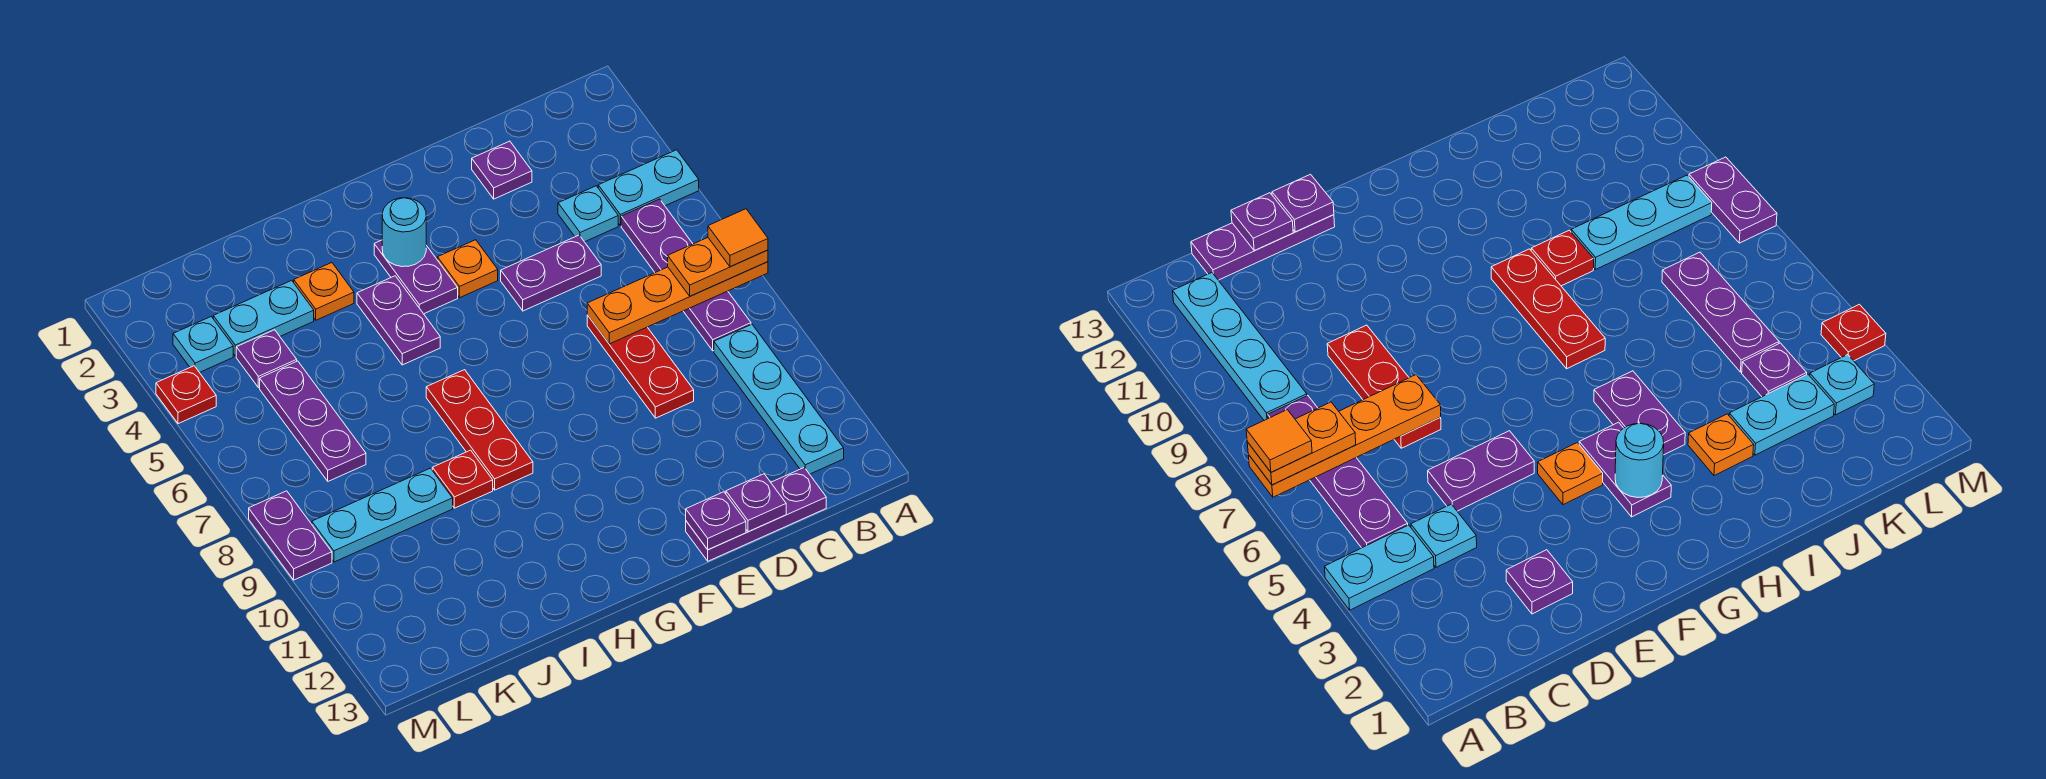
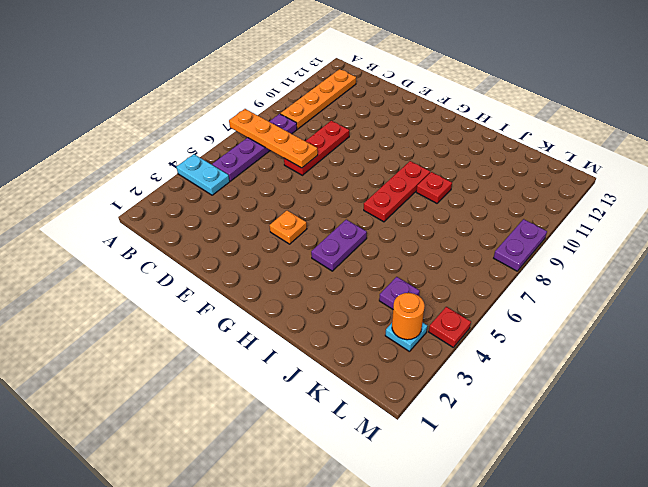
orange 1x4 plate [280,69,356,129] -> cyan 1x4 plate [714,324,844,474]
orange 1x1 round brick [392,293,425,340] -> none
none -> cyan 1x1 plate [558,186,618,242]
none -> purple 1x3 plate [686,468,826,561]
none -> purple 1x1 plate [472,141,532,199]

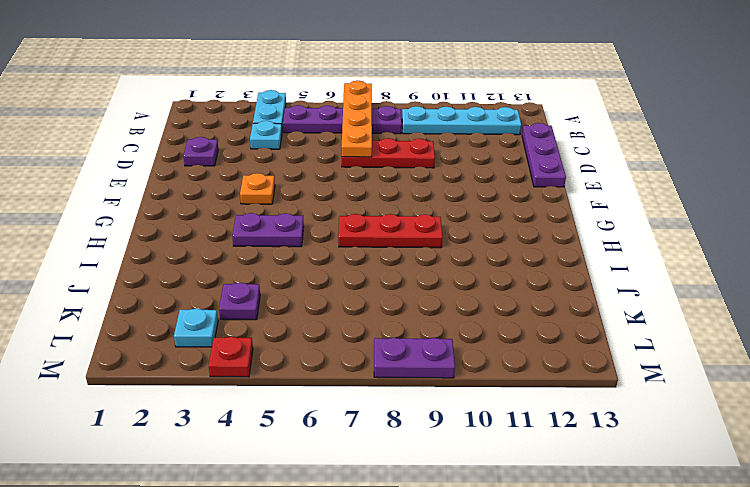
none -> purple 1x2 plate [501,235,601,311]
none -> purple 1x2 plate [374,240,458,314]
none -> orange 1x1 plate [294,263,354,320]

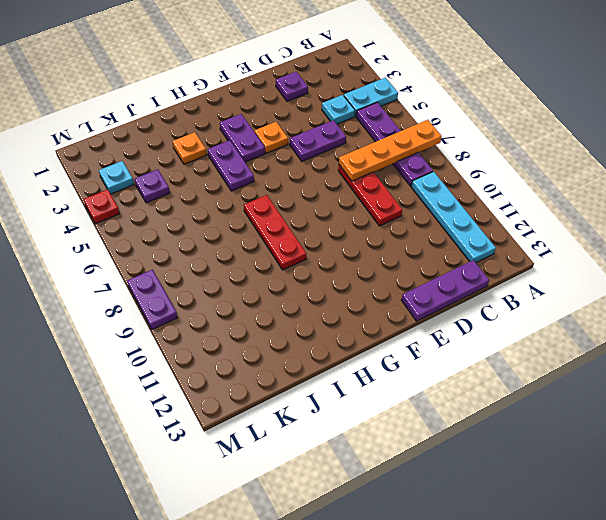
none -> red 1x1 plate [432,450,493,508]
none -> cyan 1x2 plate [213,280,314,356]
none -> cyan 1x3 plate [312,468,453,562]

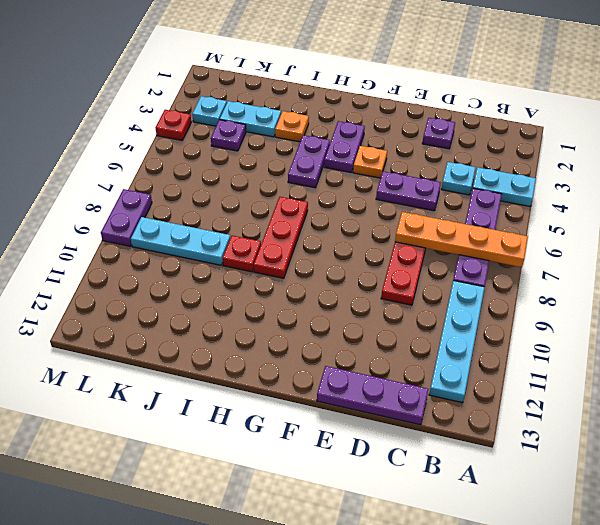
none -> purple 1x3 plate [260,361,366,481]
none -> purple 1x1 plate [726,474,786,532]
none -> purple 1x1 plate [686,492,746,550]

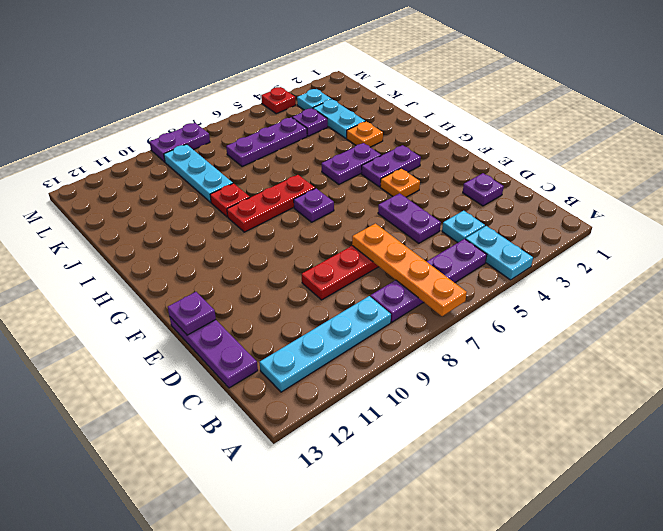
purple 1x1 plate [294,188,334,222] -> purple 1x1 plate moved to [726,474,786,532]
none -> cyan 1x1 round brick [382,198,426,267]
none -> orange 1x2 plate [668,238,768,296]
none -> orange 1x1 tile [708,209,768,267]

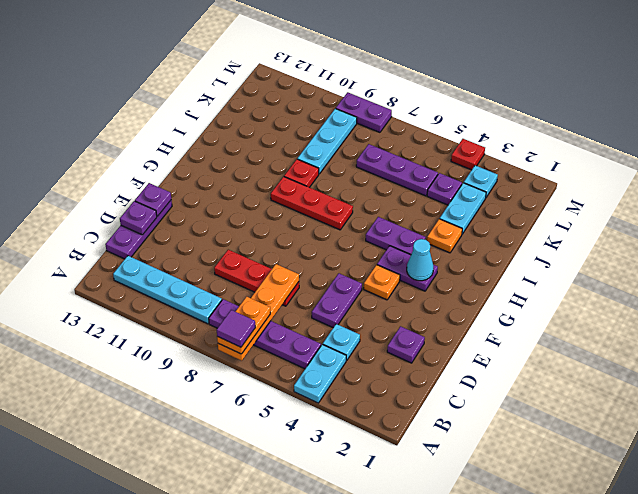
purple 1x1 tile [217,310,255,347] -> orange 1x1 tile [708,209,768,267]
cyan 1x1 cone [407,239,433,281] -> cyan 1x1 round brick [382,198,426,267]

